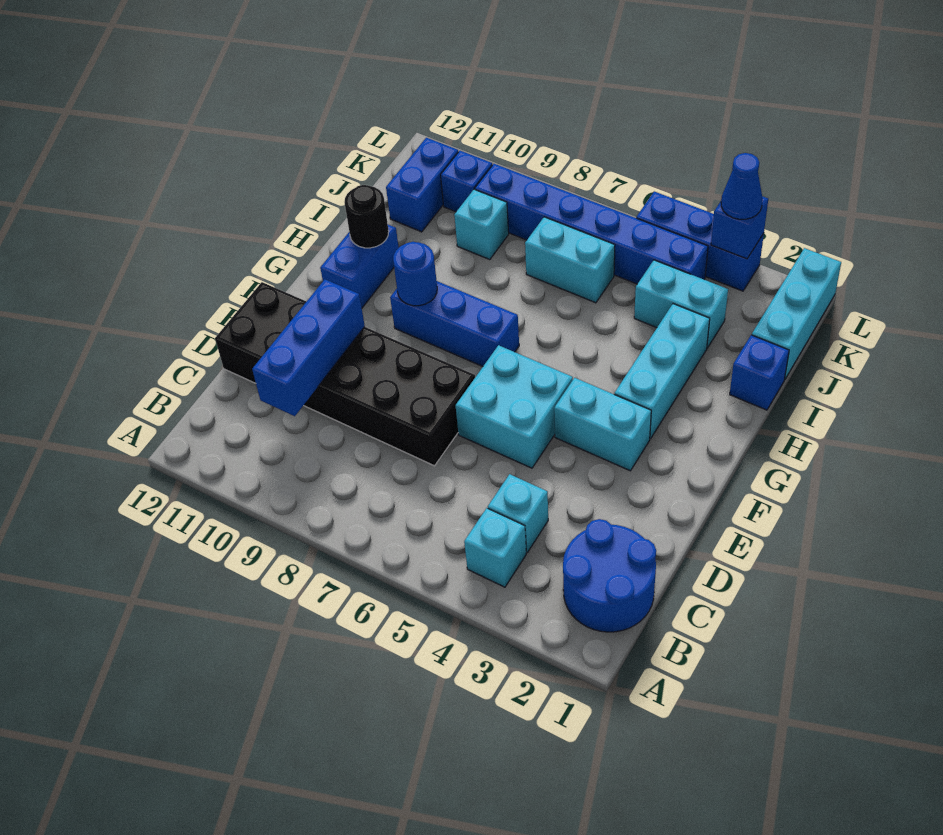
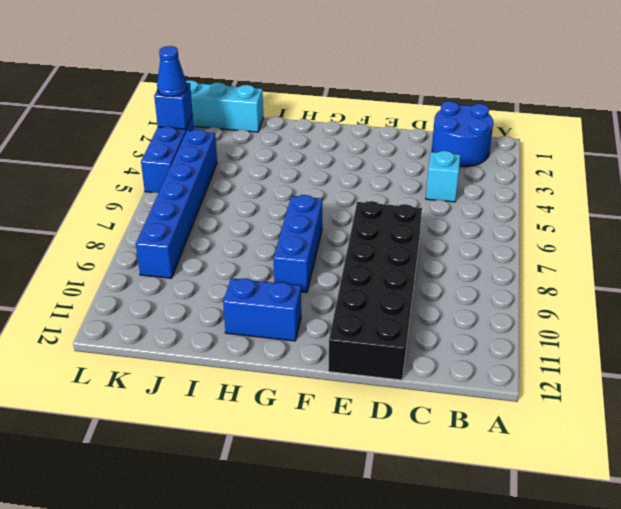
none -> cyan 1x1 brick [464,508,526,587]
none -> cyan 2x2 brick [456,345,573,468]
none -> cyan 1x2 brick [554,378,651,471]

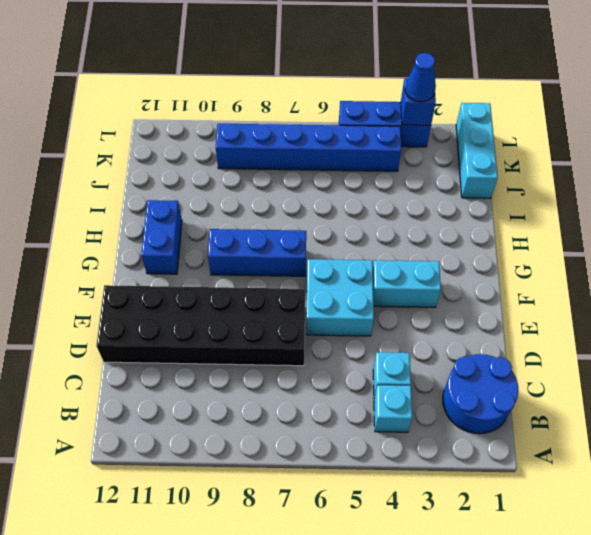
none -> cyan 1x3 brick [614,304,710,439]
none -> blue 1x1 brick [730,335,789,410]
none -> cyan 1x2 brick [634,260,728,348]

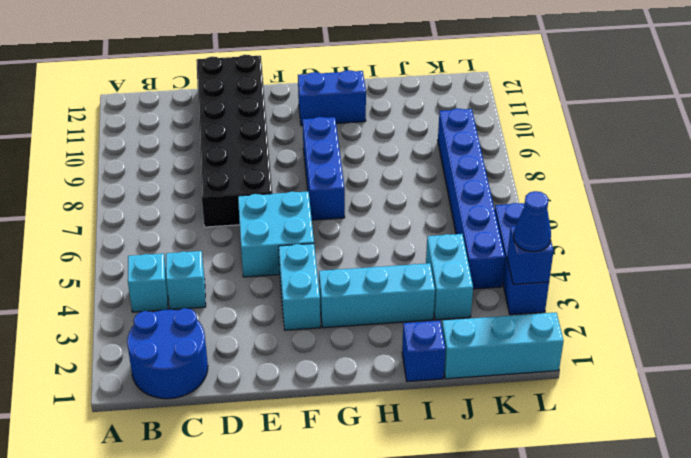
none -> cyan 1x2 brick [525,217,615,303]
none -> cyan 1x1 brick [454,190,509,260]
none -> blue 1x2 brick [386,138,458,232]

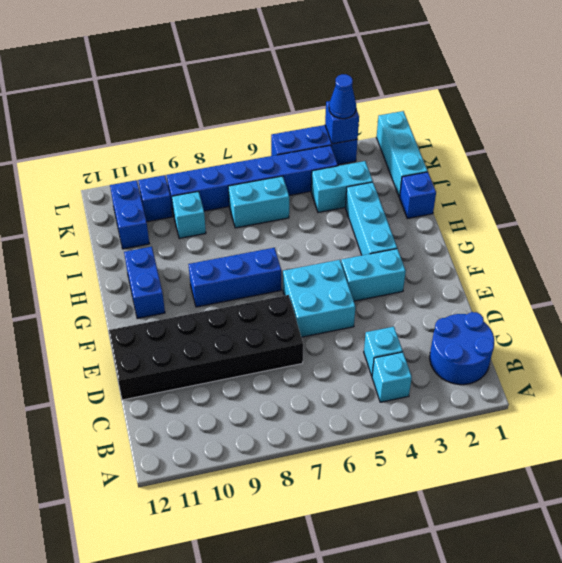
none -> blue 1x3 brick [252,279,365,416]
none -> blue 1x1 round brick [393,242,437,306]
none -> black 1x1 round brick [344,185,389,248]

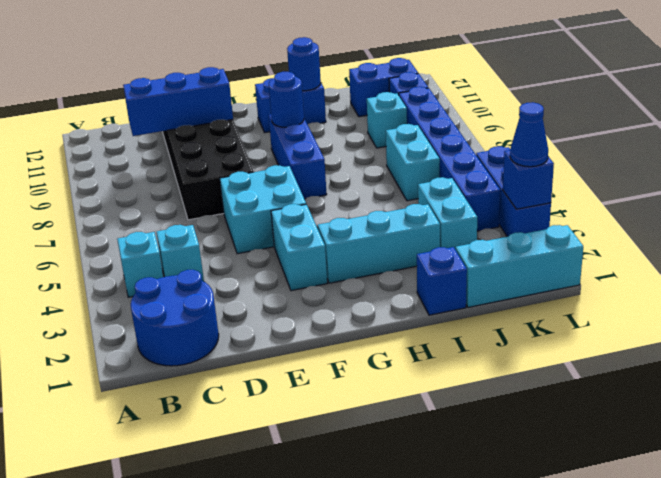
blue 1x1 round brick [287,37,321,91] -> black 1x1 round brick [344,185,389,248]

